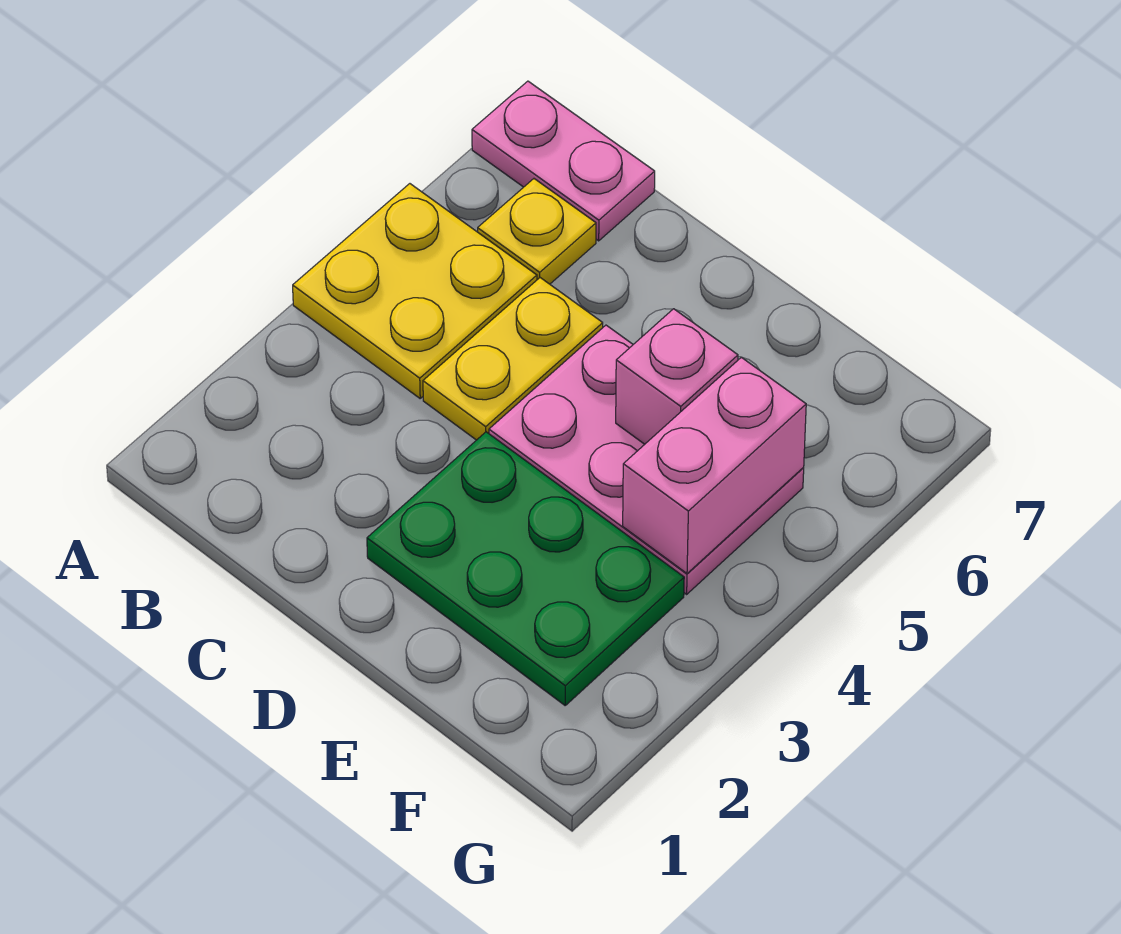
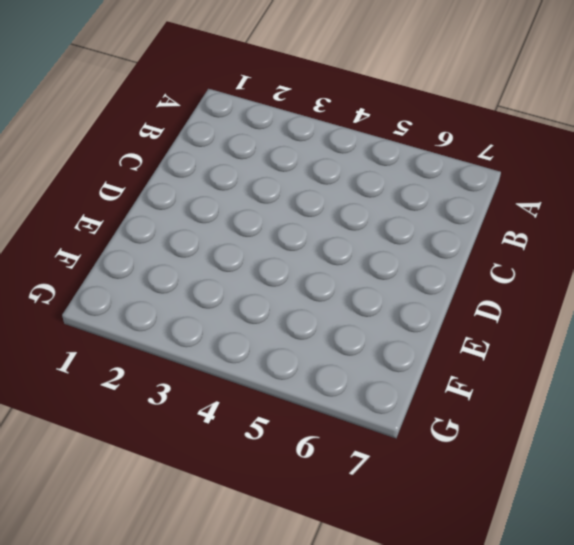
none -> yellow 2x2 plate [293,184,537,398]
none -> pink 1x2 plate [472,81,655,241]

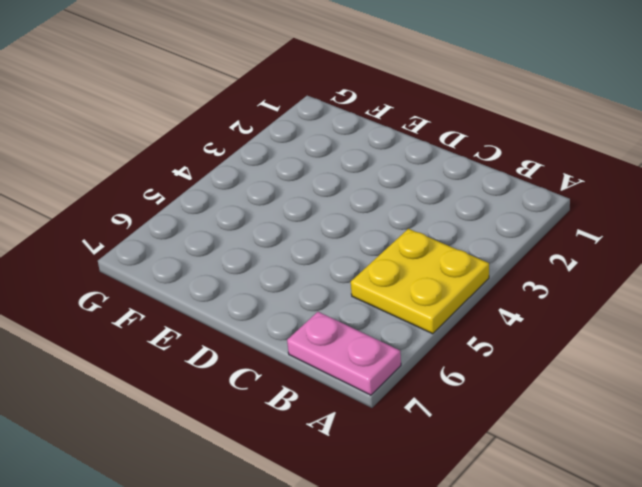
none -> yellow 1x1 plate [478,179,596,284]
none -> yellow 1x2 plate [423,278,603,440]

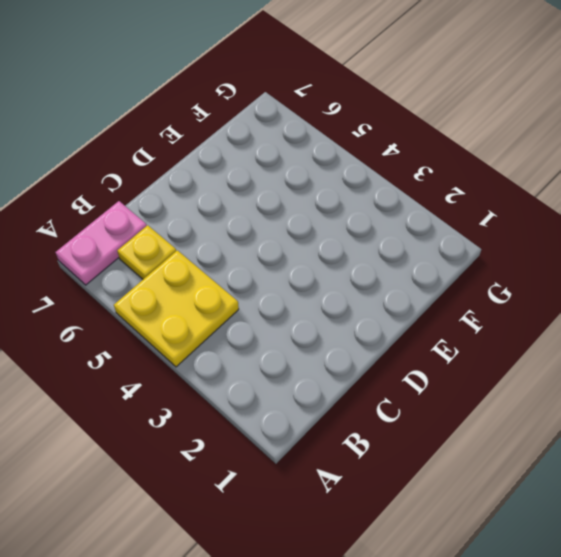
none -> yellow 1x2 plate [423,278,603,440]
none -> green 2x3 plate [367,432,684,705]

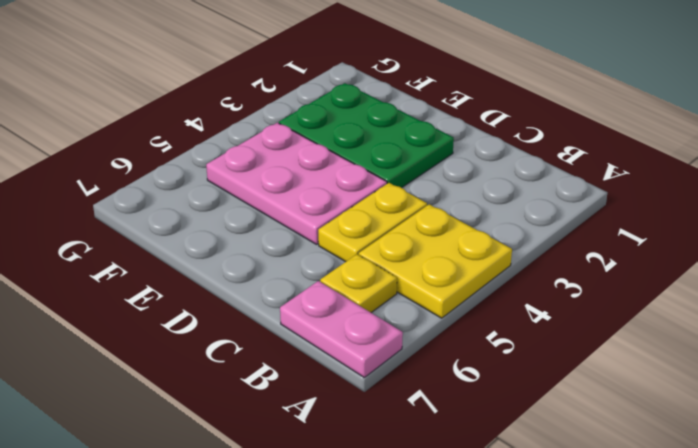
none -> pink 1x1 brick [616,309,738,444]
none -> pink 1x2 brick [623,357,806,574]

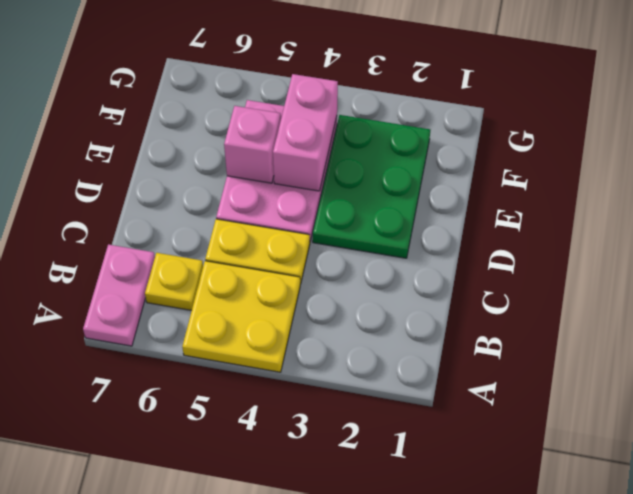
pink 1x2 brick [273,74,338,191] -> pink 1x2 brick turned to [623,357,806,574]

